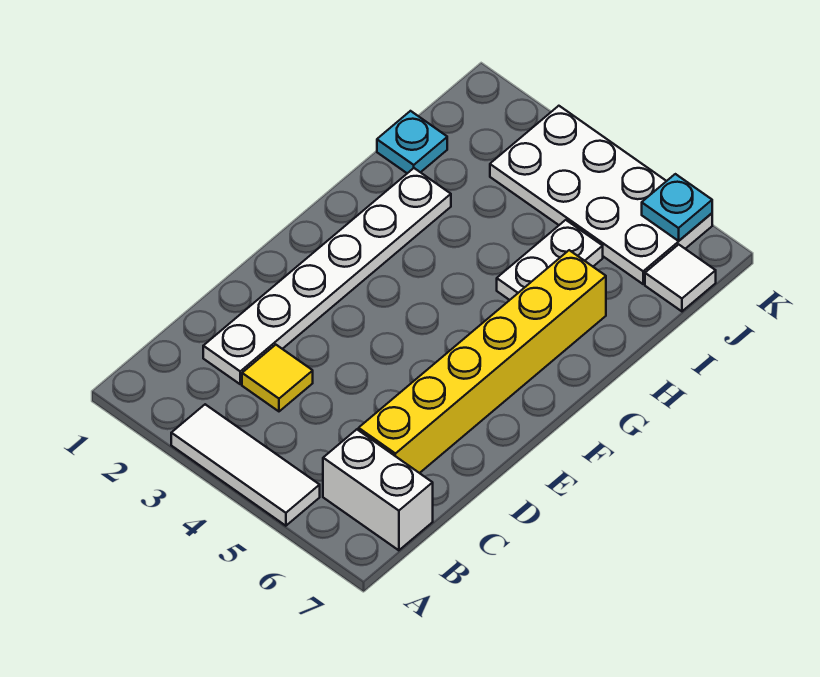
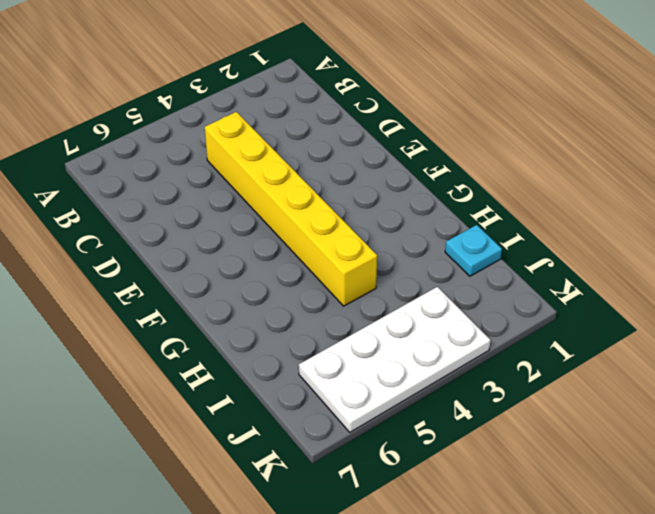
yellow 1x6 brick [205,112,377,306] -> yellow 1x6 brick moved to [359,250,606,473]
none -> white 1x3 tile [171,404,320,526]
none -> white 1x2 brick [323,429,433,550]

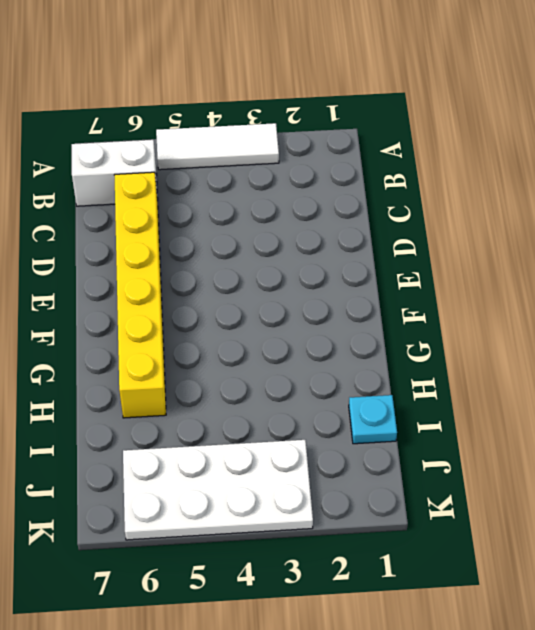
none -> white 1x6 plate [203,168,451,384]
none -> yellow 1x1 tile [242,345,313,411]

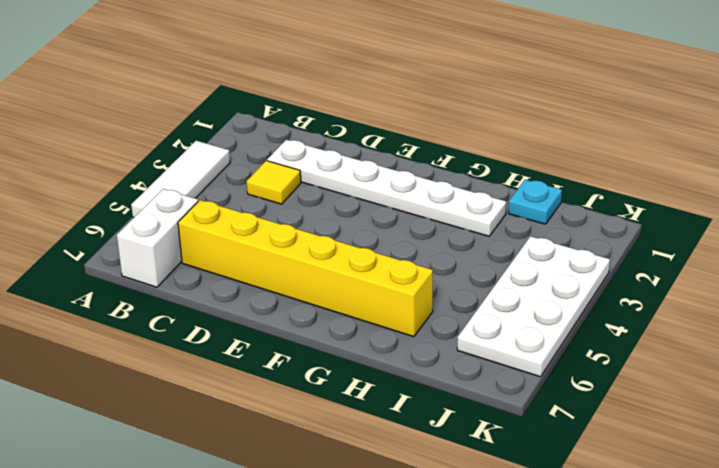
none -> white 1x2 plate [497,220,603,300]
none -> white 1x1 tile [645,244,716,311]

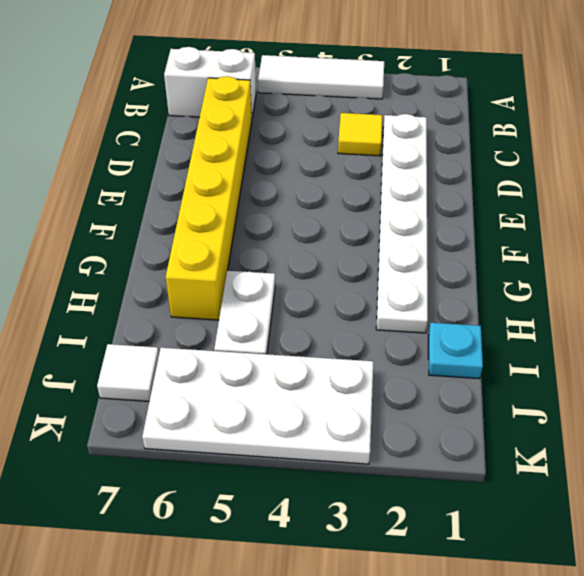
none -> cyan 1x1 plate [642,174,712,241]

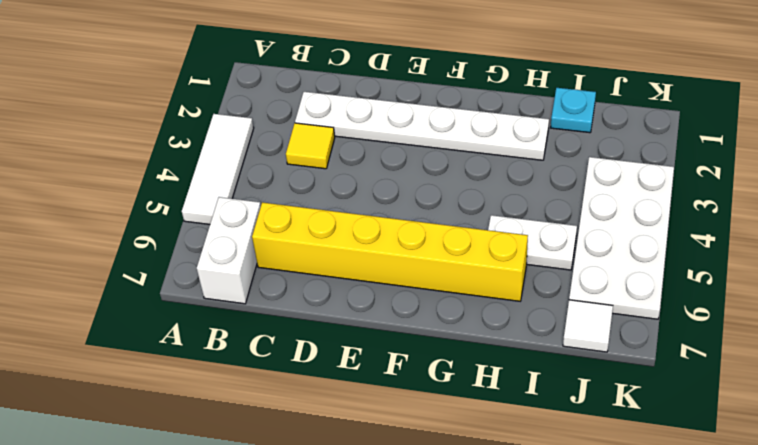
none -> cyan 1x1 plate [642,174,712,241]

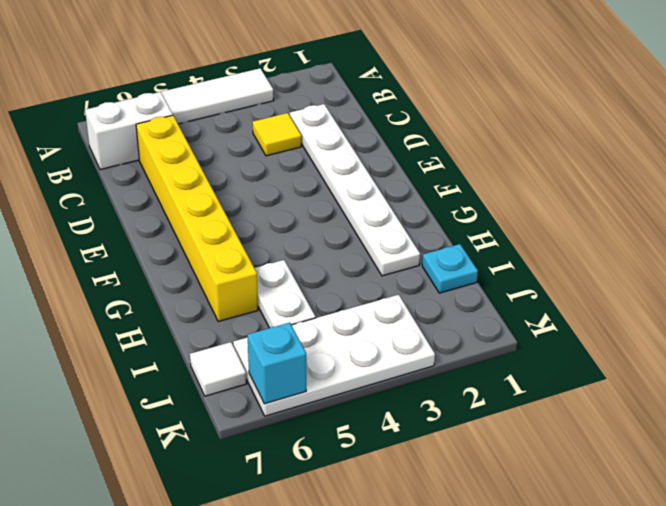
cyan 1x1 brick [247,323,306,404] -> cyan 1x1 plate [642,174,712,241]

